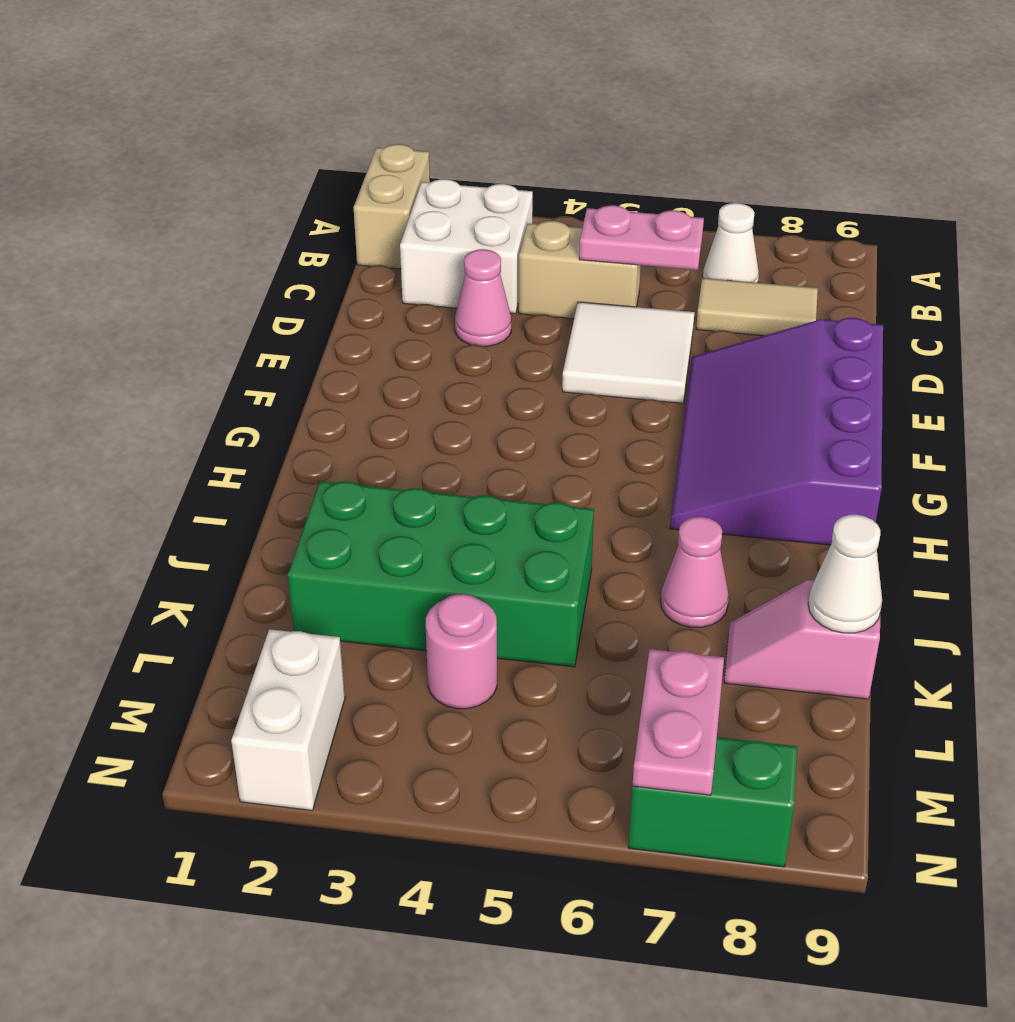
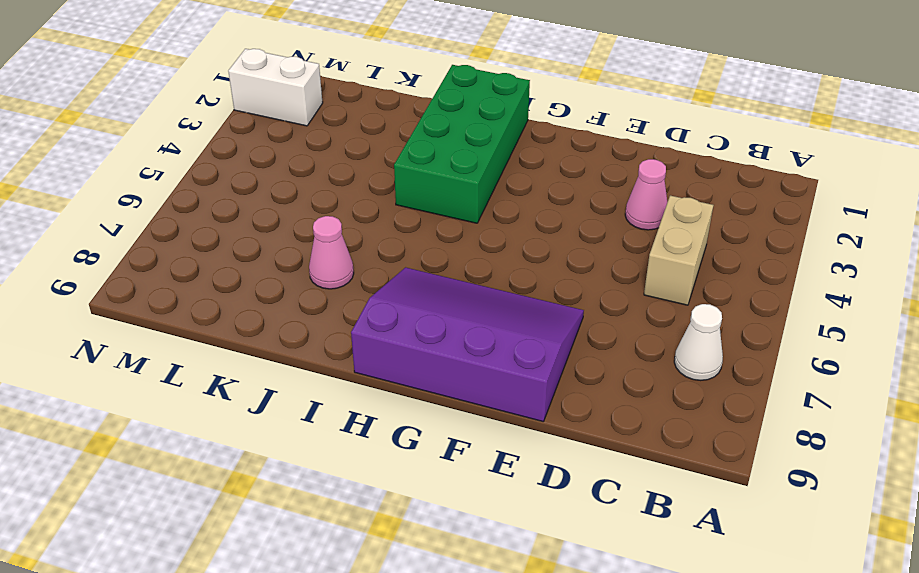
green 2x4 brick [394,65,530,223] -> green 2x4 brick moved to [288,481,594,667]
none -> tan 1x2 brick [354,144,430,269]
none -> white 2x2 brick [400,179,533,313]
none -> tan 1x2 tile [696,278,818,336]

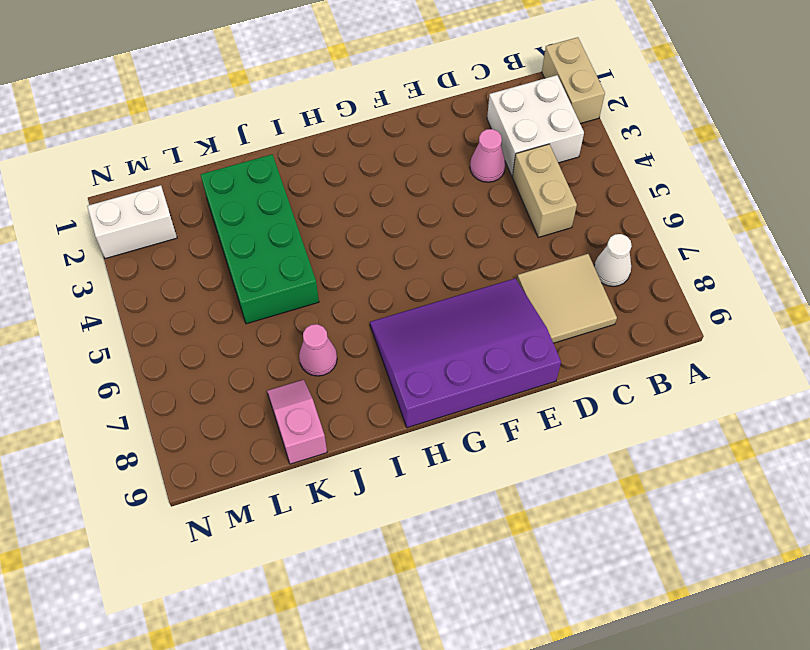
tan 1x2 brick [542,37,605,124] -> tan 1x2 brick turned to [354,144,430,269]
tan 2x2 tile [517,254,617,343] -> tan 1x2 tile [696,278,818,336]
none -> white 2x2 tile [562,302,694,403]
none -> pink 1x1 round brick [426,594,497,709]
none -> green 1x2 brick [628,737,797,867]

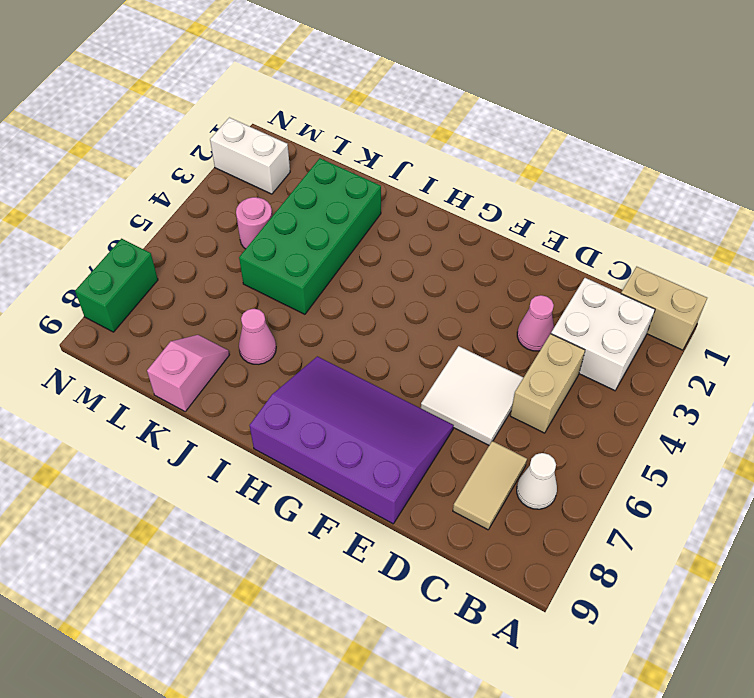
none -> pink 1x2 plate [579,205,704,270]
none -> white 1x1 cone [808,515,882,633]
none -> pink 1x2 plate [632,649,724,795]

